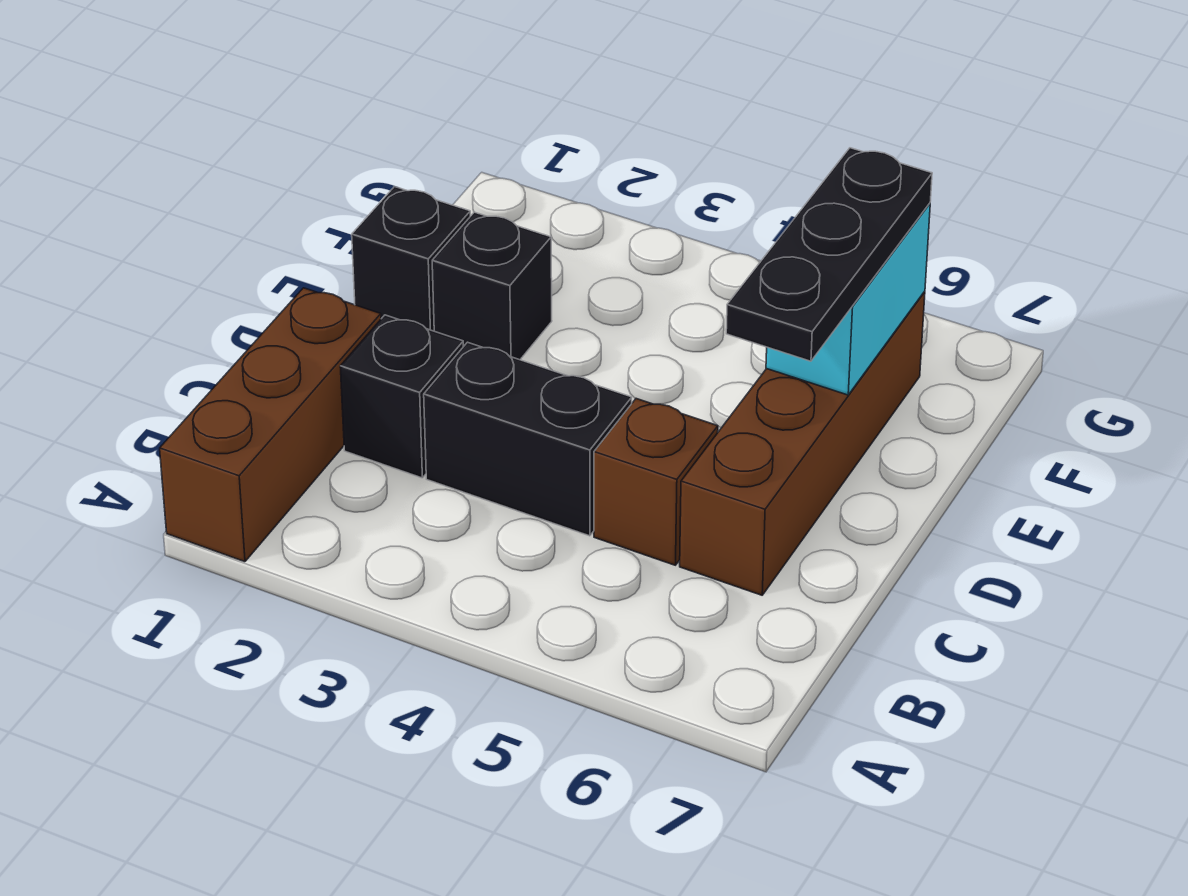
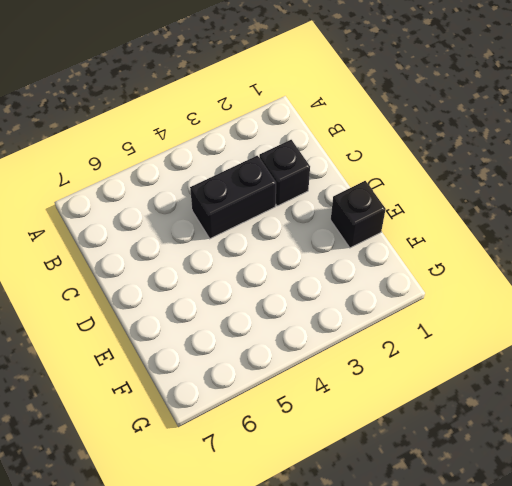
none -> brown 1x3 brick [160,288,381,562]
none -> brown 1x1 brick [594,399,718,565]

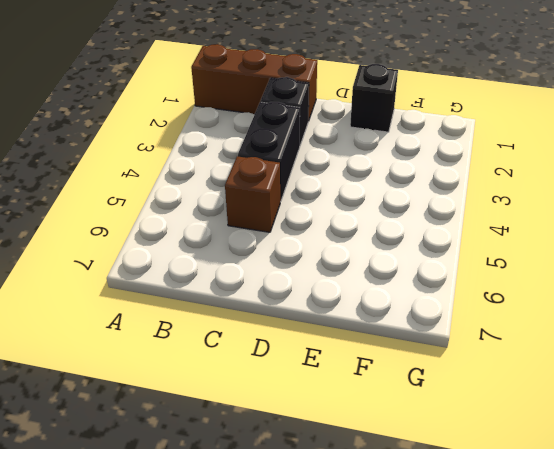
none -> brown 1x4 brick [680,292,925,595]
none -> black 1x1 brick [432,212,552,360]

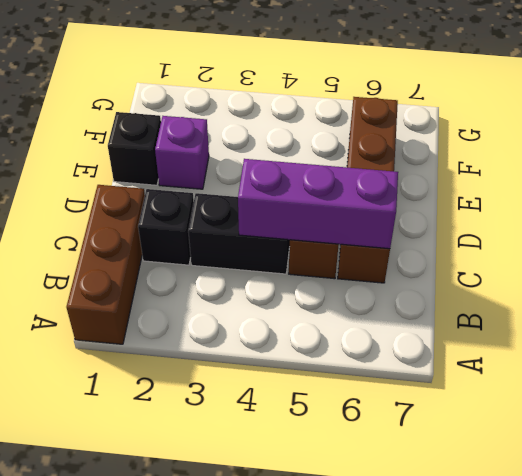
purple 1x3 brick [238,159,398,249] -> none
purple 1x1 brick [155,116,209,189] -> black 1x1 brick [432,212,552,360]
none -> cyan 1x2 brick [766,203,930,395]
none -> black 1x3 plate [726,148,932,361]

